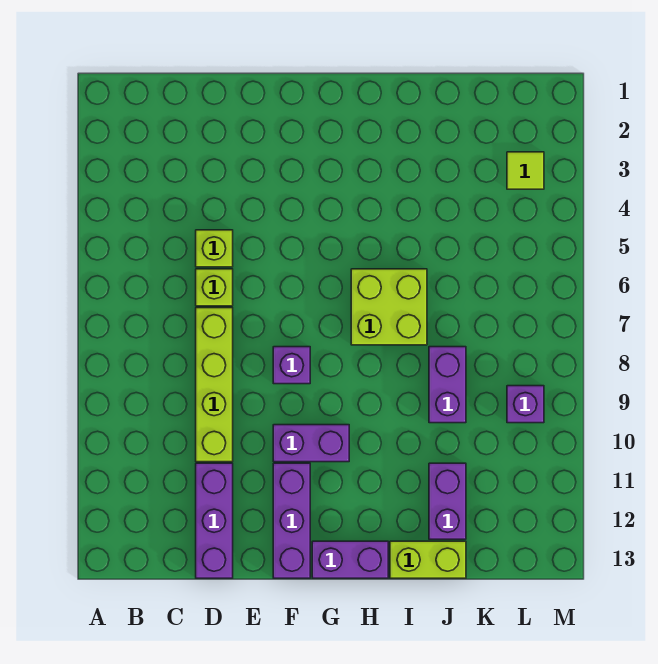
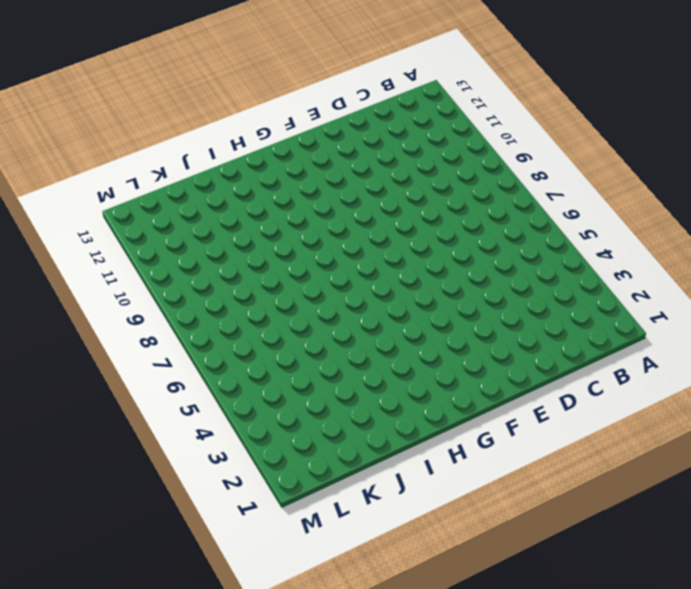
none -> lime 1x1 brick [196,230,233,267]
none -> lime 1x1 brick [196,269,233,306]
none -> lime 1x4 brick [196,308,233,462]

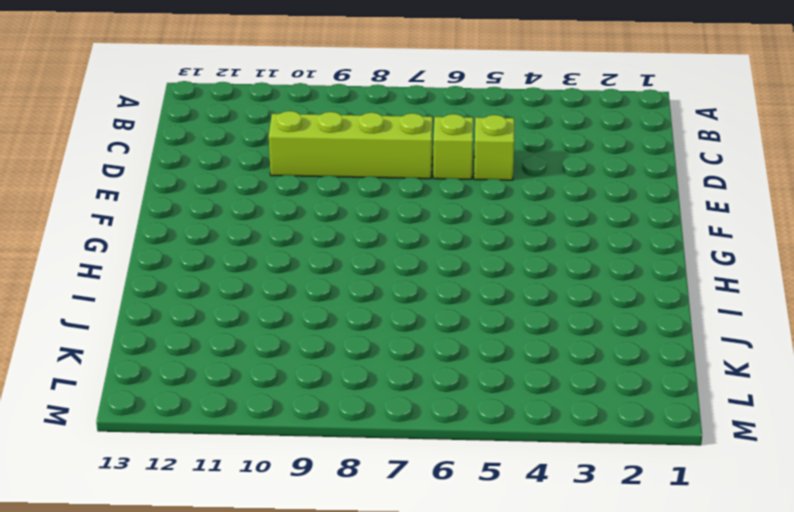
none -> purple 1x3 brick [196,463,233,578]
none -> purple 1x1 brick [273,347,310,384]
none -> purple 1x2 brick [273,425,349,462]

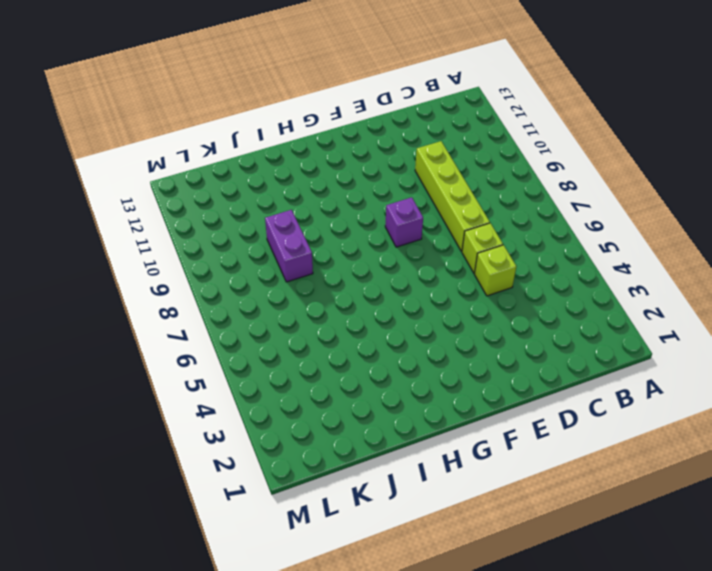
none -> purple 1x3 brick [196,463,233,578]
none -> purple 1x2 brick [273,425,349,462]
none -> purple 1x3 brick [273,463,310,578]

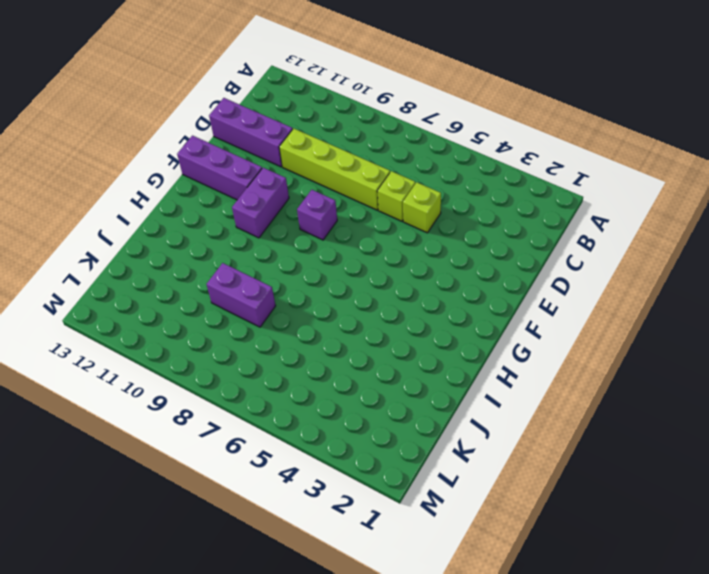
none -> purple 1x2 brick [312,541,388,578]
none -> lime 2x2 brick [351,269,427,345]
none -> lime 1x2 brick [390,541,466,578]

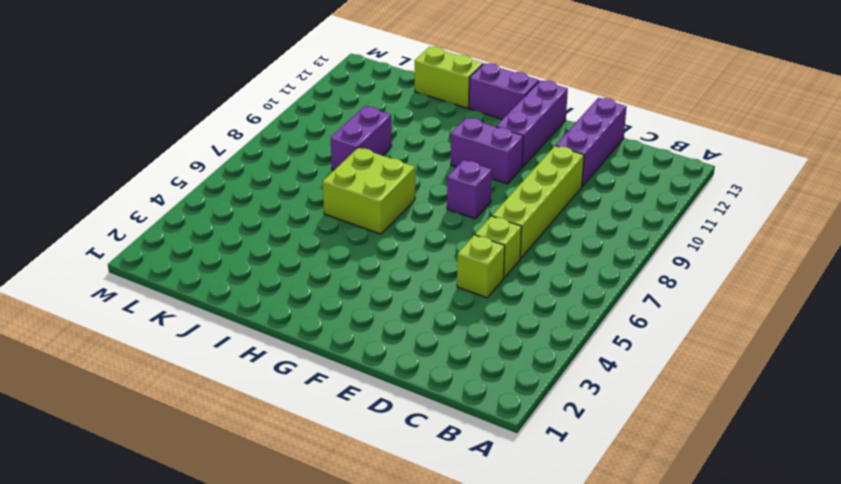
none -> purple 1x2 brick [429,463,466,539]
none -> lime 1x1 tile [507,152,544,189]
none -> purple 1x1 brick [507,386,544,423]

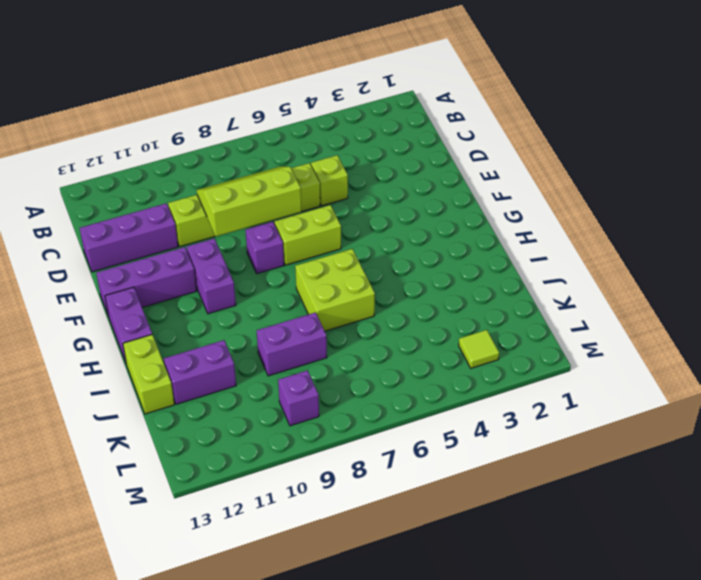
lime 2x3 slope [197,166,301,236] -> none
lime 1x2 brick [275,205,341,265] -> none

